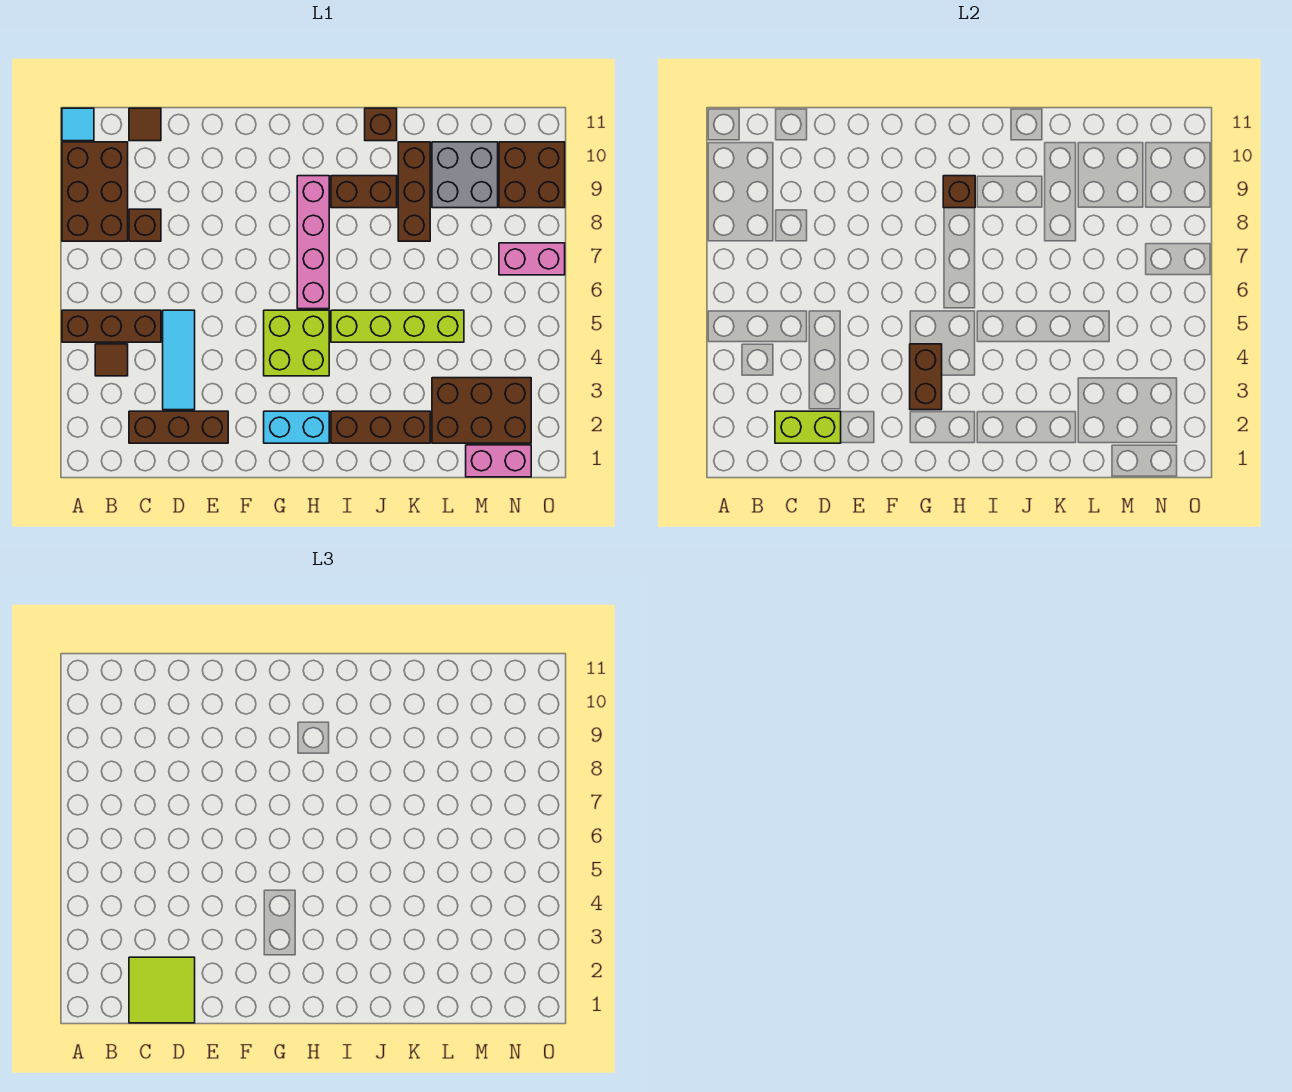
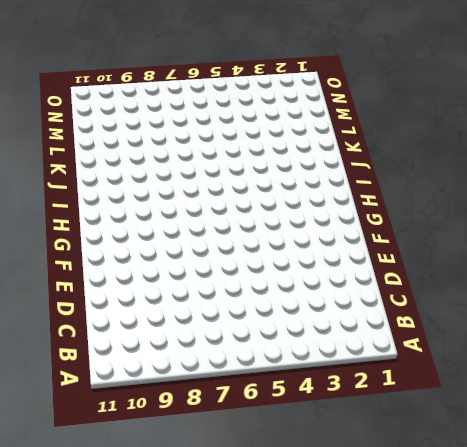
none -> brown 1x3 brick [62,310,161,342]
none -> brown 2x3 brick [62,142,128,241]
none -> cyan 1x1 tile [62,108,94,141]

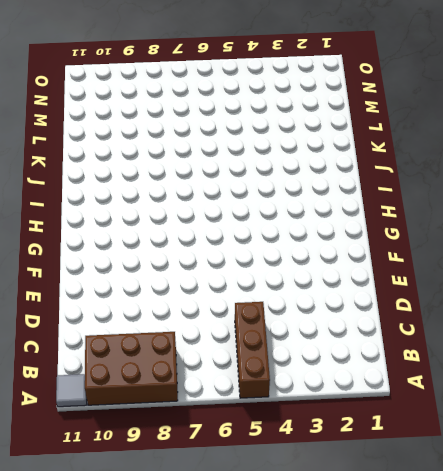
grey 1x1 tile [56,374,87,407] -> cyan 1x1 tile [62,108,94,141]
none -> brown 1x1 tile [95,344,128,376]
none -> brown 1x3 brick [129,411,228,443]
none -> brown 1x1 brick [129,209,161,241]

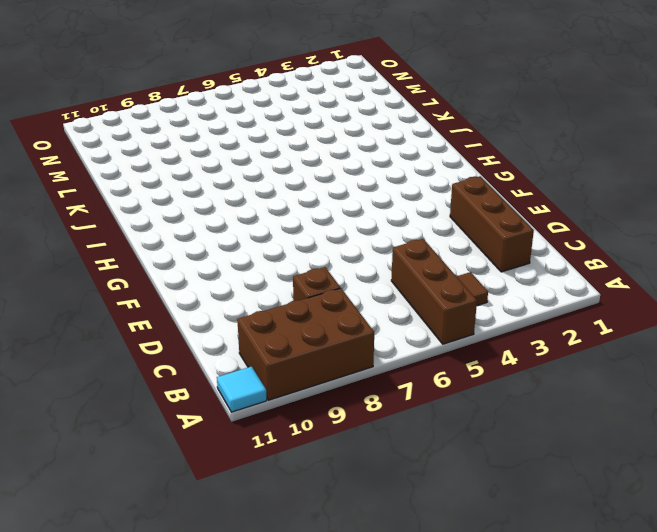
none -> brown 1x1 tile [129,108,161,141]
none -> cyan 1x3 tile [163,310,195,410]
none -> cyan 1x2 brick [264,411,329,443]

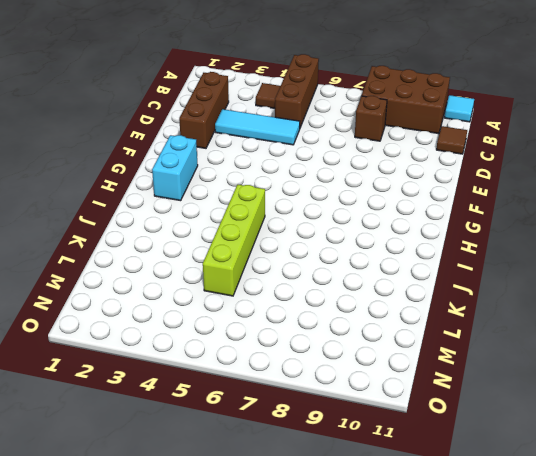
none -> lime 2x2 brick [264,310,329,376]
none -> pink 1x4 brick [297,176,329,309]
none -> brown 1x3 brick [331,411,430,443]

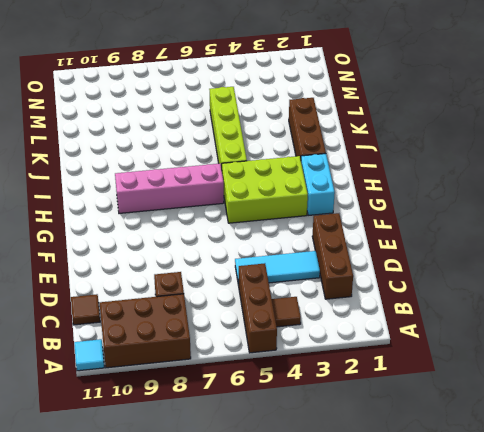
lime 2x3 brick [222,156,308,223] -> lime 2x2 brick [264,310,329,376]
none -> brown 1x2 brick [331,176,397,208]
none -> brown 1x1 brick [365,108,397,141]
none -> brown 1x3 brick [398,142,430,241]

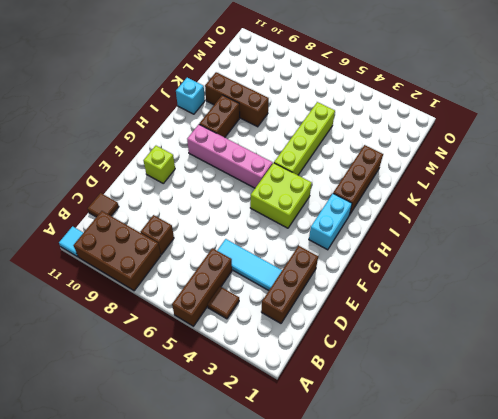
lime 1x1 brick [144,146,175,183] -> none
cyan 1x1 brick [176,78,205,114] -> brown 1x1 brick [365,108,397,141]
none -> brown 2x3 brick [432,378,531,443]
none -> grey 2x2 brick [432,142,498,208]
none -> pink 1x2 brick [466,445,531,477]

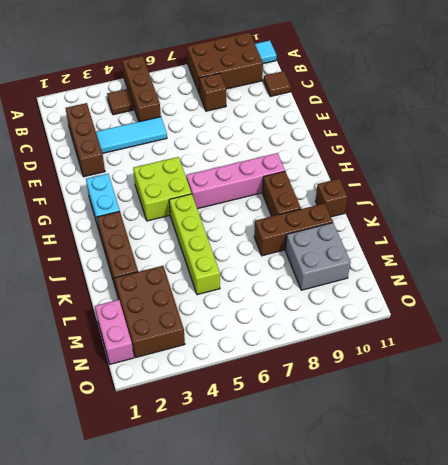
none -> pink 1x2 brick [499,243,565,275]
none -> brown 2x2 brick [499,142,565,208]
none -> lime 1x2 brick [775,411,841,443]

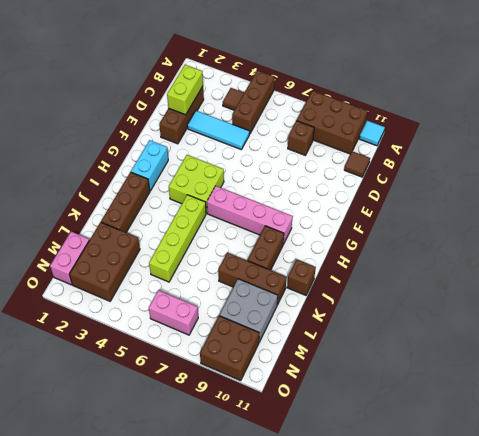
pink 1x2 brick [149,290,198,335] -> pink 1x2 brick turned to [499,243,565,275]
none -> brown 1x2 brick [910,344,942,410]
none -> brown 1x1 brick [943,176,975,208]
none -> lime 2x2 tile [129,957,195,1023]

